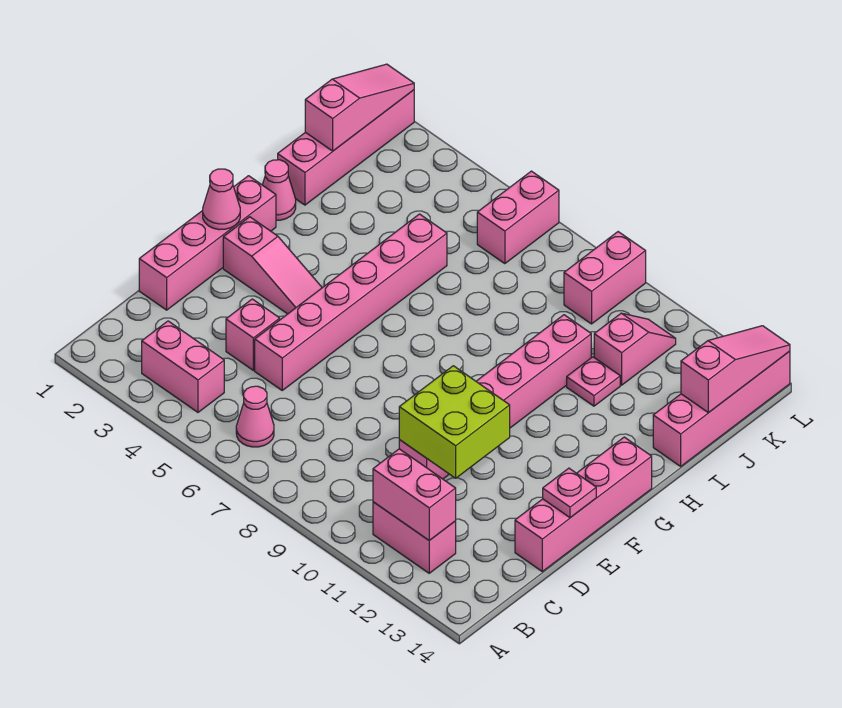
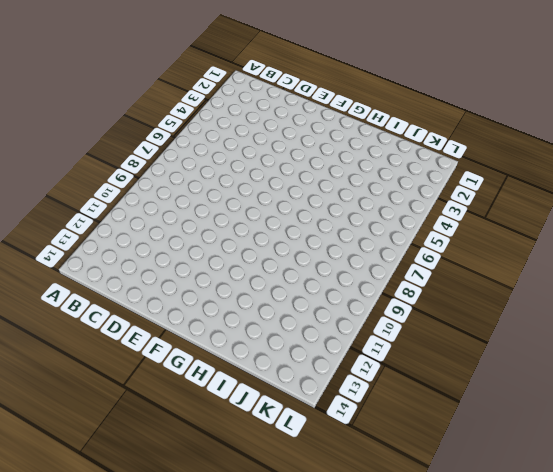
none -> pink 1x2 brick [142,321,224,412]
none -> pink 1x1 cone [236,386,274,447]
none -> pink 1x2 brick [373,502,456,573]

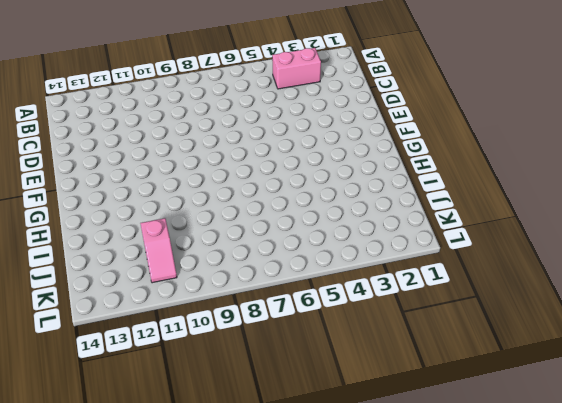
none -> pink 1x1 cone [236,386,274,447]
none -> pink 1x2 brick [373,502,456,573]
none -> pink 1x4 brick [139,176,276,310]

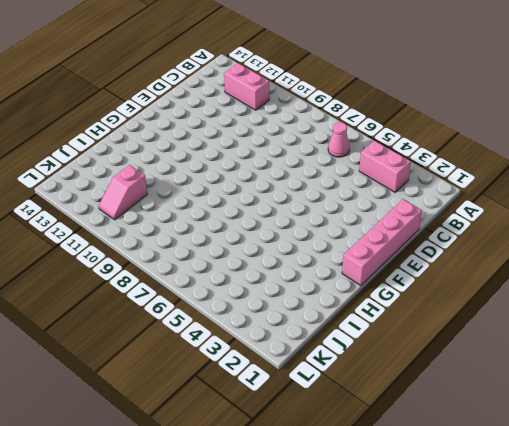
none -> pink 1x1 brick [226,299,280,370]
none -> pink 1x6 brick [255,214,447,390]
none -> pink 1x6 brick [399,315,591,479]

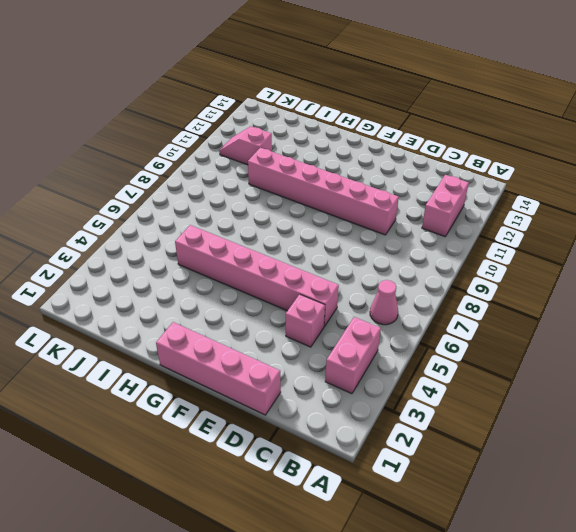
none -> pink 1x4 brick [515,437,652,572]
none -> pink 1x3 slope [223,217,322,314]
none -> pink 1x1 cone [263,160,296,220]

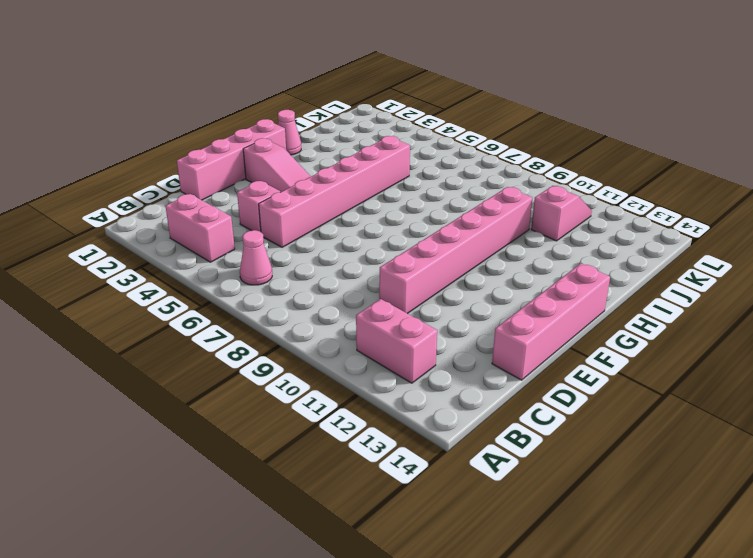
none -> pink 1x4 brick [278,90,414,205]
none -> pink 1x1 plate [567,357,620,406]
none -> pink 1x4 brick [653,351,790,466]

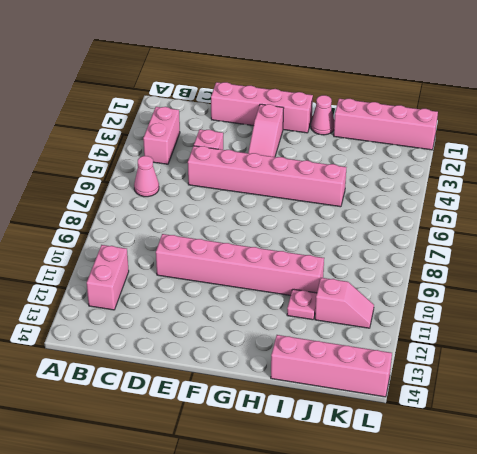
none -> pink 1x4 brick [515,437,652,572]
none -> pink 1x2 brick [477,171,559,264]
none -> pink 1x2 brick [564,232,646,324]

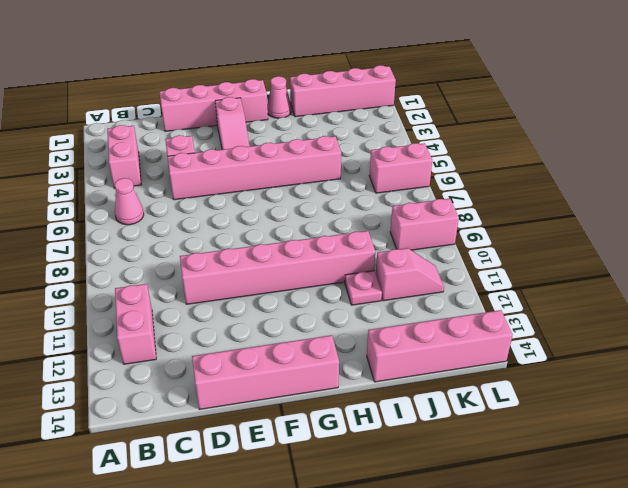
none -> pink 1x2 brick [373,449,456,540]
none -> lime 2x2 brick [399,366,510,478]
none -> pink 1x1 plate [543,468,596,518]

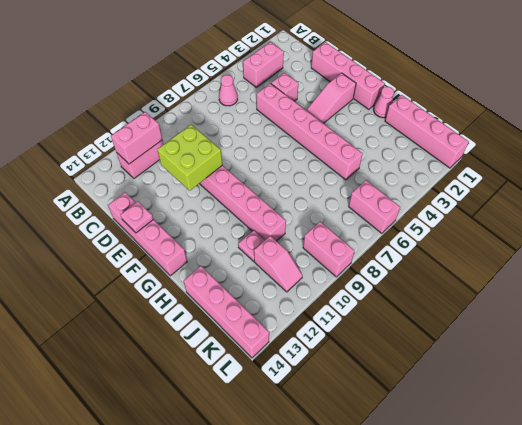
none -> pink 1x1 cone [203,169,240,230]
none -> pink 1x3 slope [305,64,414,151]
none -> pink 1x3 slope [681,326,790,413]

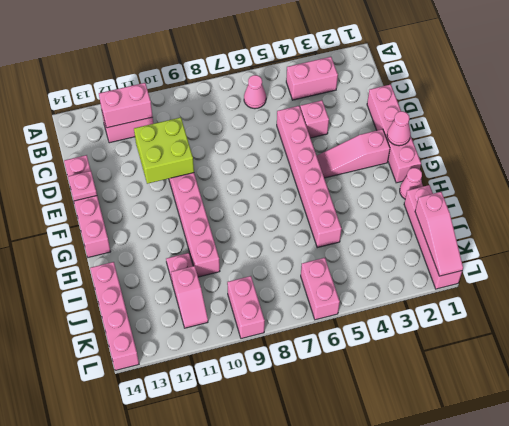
none -> pink 1x3 slope [681,326,790,413]

